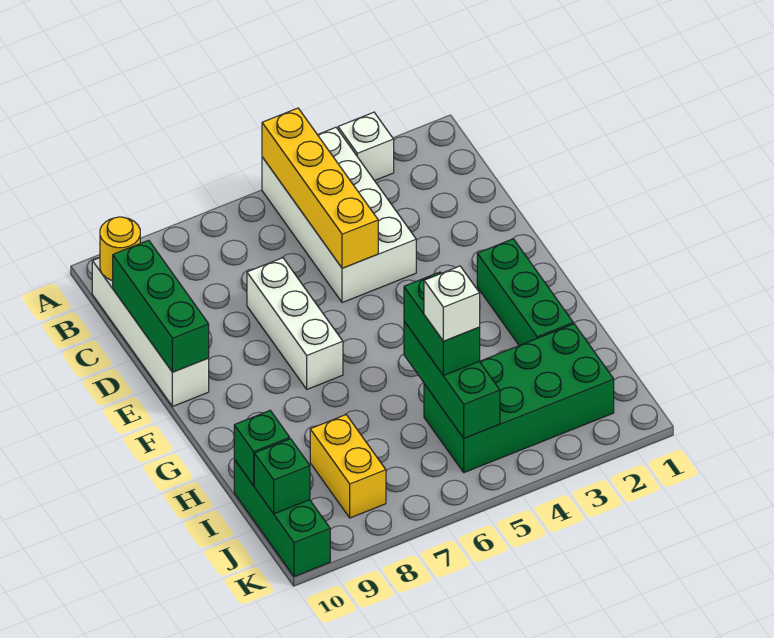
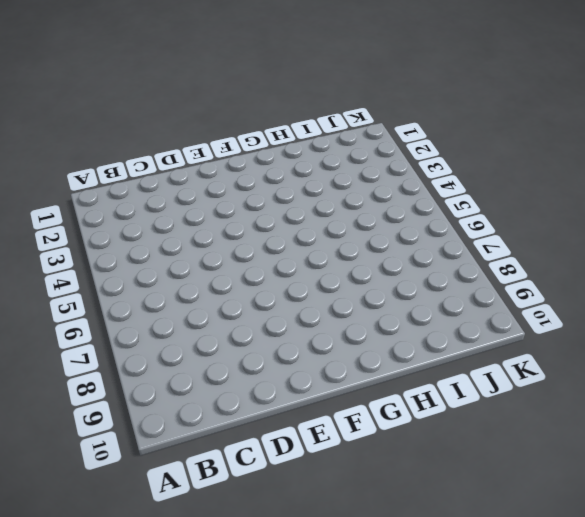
none -> white 1x1 brick [338,112,394,181]
none -> white 2x4 brick [262,127,416,303]
none -> white 1x4 brick [92,258,209,407]

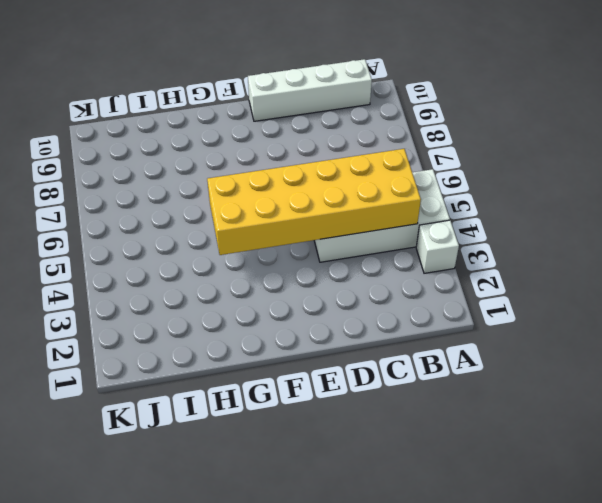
yellow 2x6 brick [207,149,421,255] -> yellow 1x4 brick [262,108,378,268]
none -> white 1x3 brick [247,258,343,389]
none -> green 1x3 brick [477,239,573,346]
none -> green 2x4 brick [424,324,614,473]

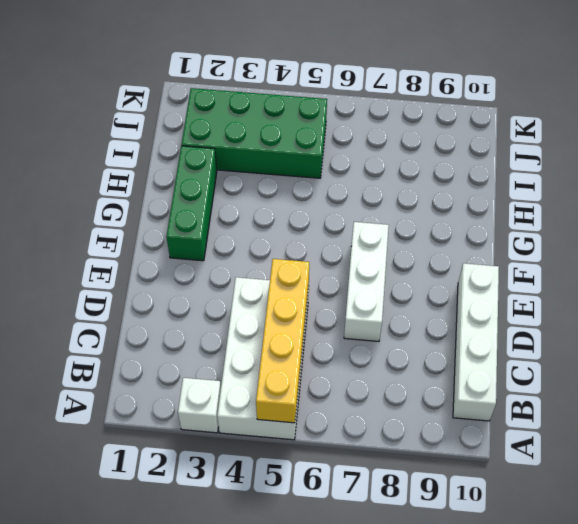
none -> yellow 1x2 brick [310,415,386,518]
none -> green 1x3 brick [234,460,330,577]
none -> yellow 1x1 round brick [100,217,140,281]

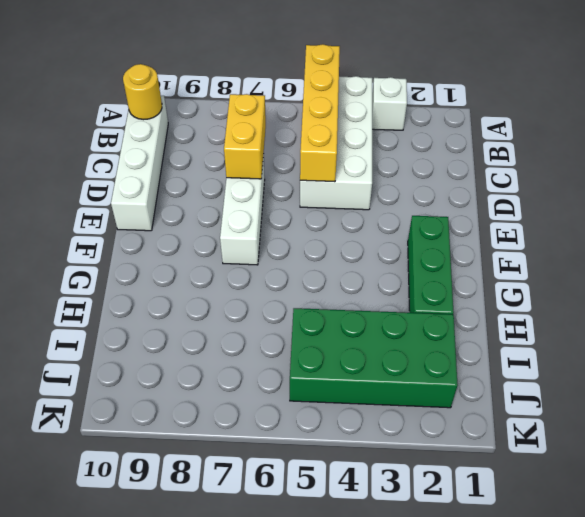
yellow 1x2 brick [224,94,266,179] -> yellow 1x2 brick moved to [310,415,386,518]
none -> green 1x3 brick [234,460,330,577]
none -> green 1x3 brick [113,240,209,372]
none -> green 1x3 brick [404,321,500,438]

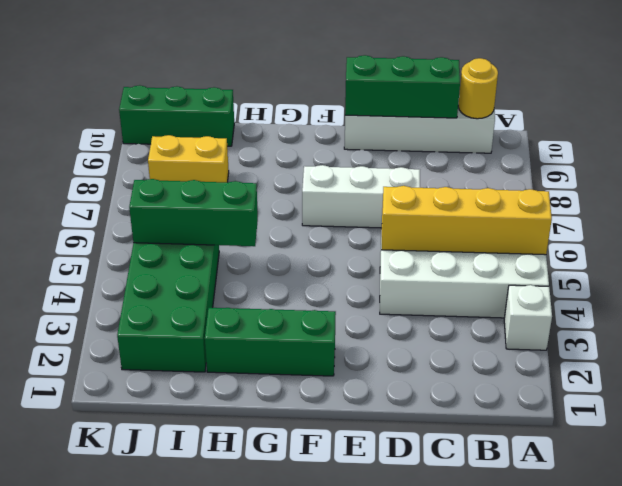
none -> green 1x1 brick [234,411,290,486]
none -> green 1x1 brick [254,439,310,514]
none -> green 1x2 brick [404,272,480,376]

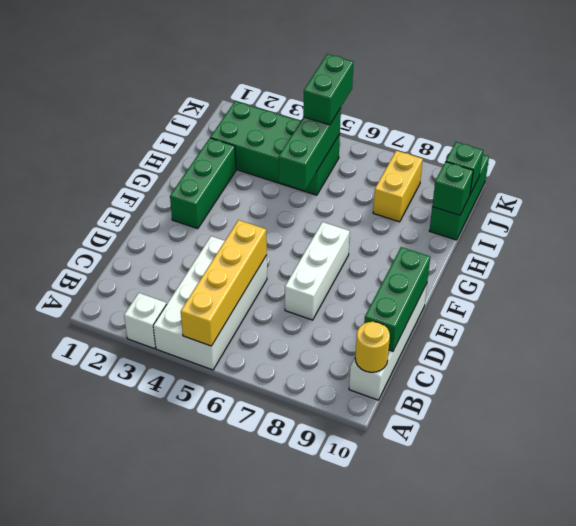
green 1x2 brick [303,54,353,125] -> green 1x2 brick moved to [404,272,480,376]
none -> white 1x1 brick [424,266,480,341]

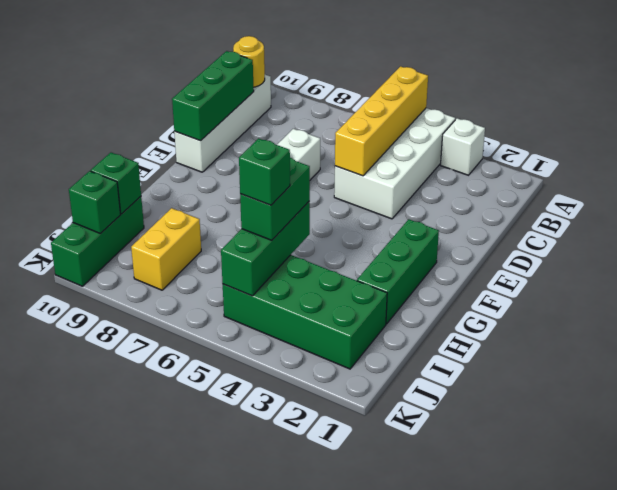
green 1x1 brick [239,138,290,205] -> white 1x1 brick [424,266,480,341]

